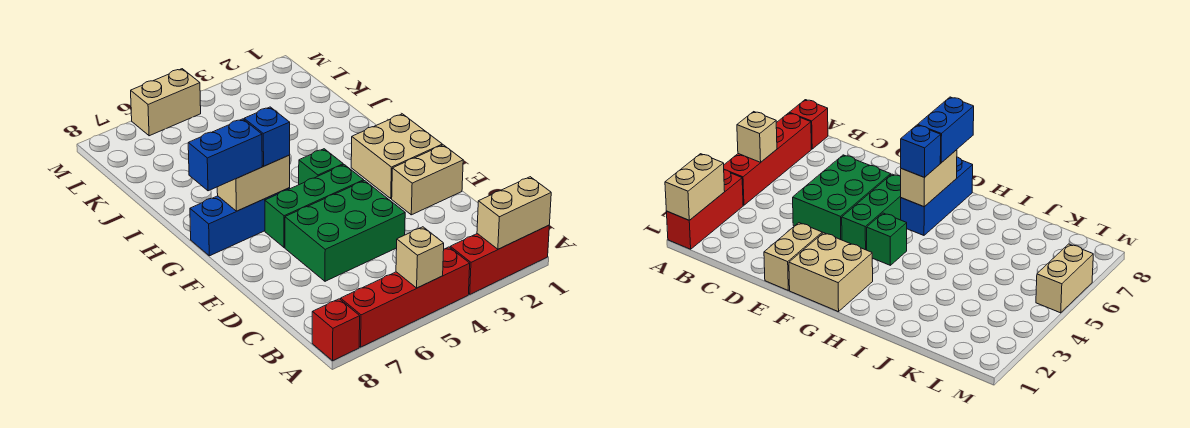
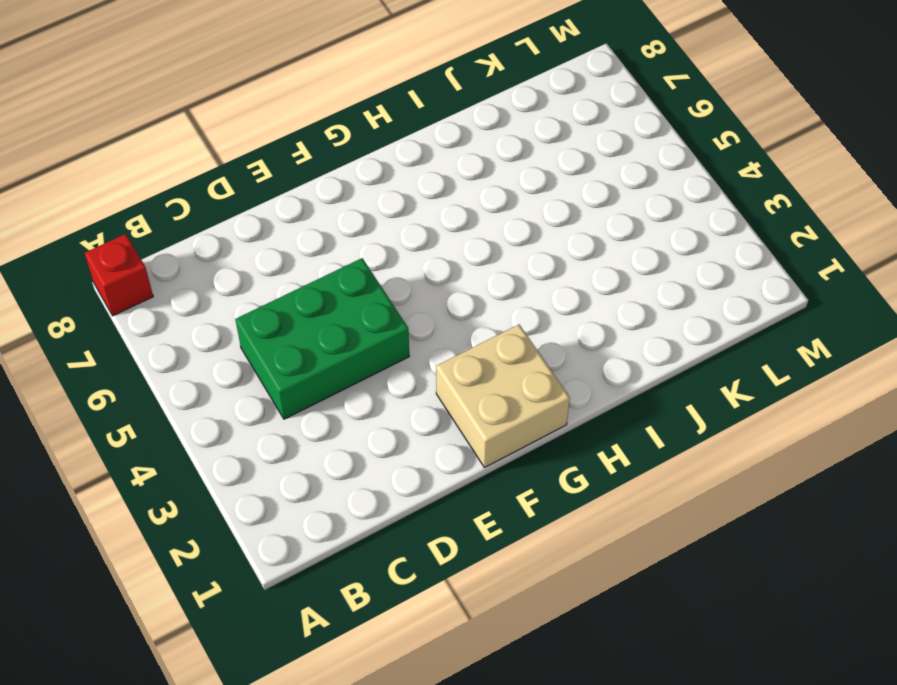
green 2x3 brick [235,258,409,419] -> green 2x3 brick turned to [285,181,405,281]
none -> red 1x3 brick [450,225,549,294]
none -> red 1x4 brick [341,247,470,347]
none -> tan 1x2 brick [392,145,463,215]

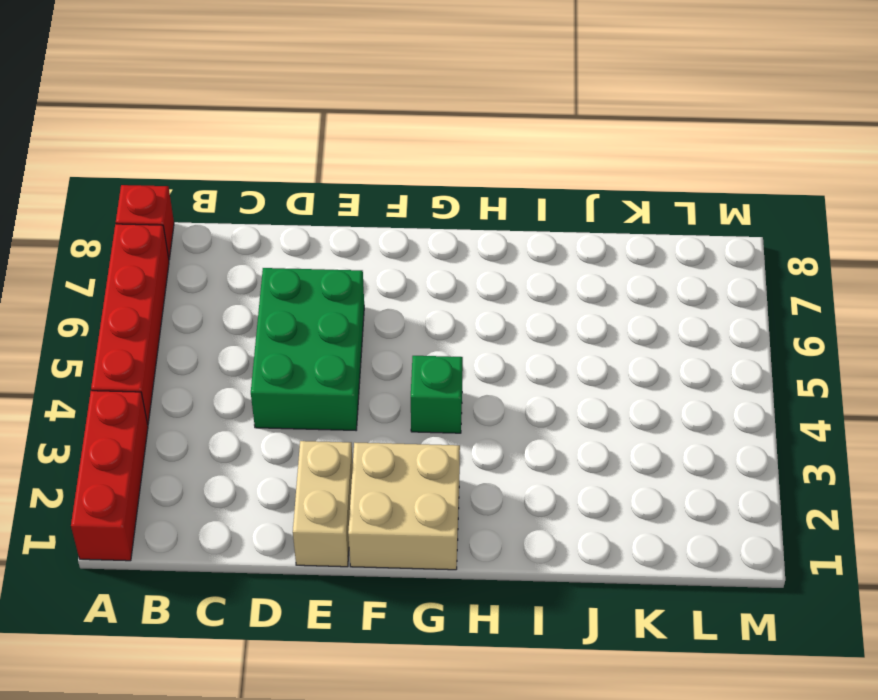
none -> green 1x3 brick [265,165,364,248]
none -> blue 1x3 brick [190,188,290,256]
none -> tan 1x2 brick [131,69,201,136]

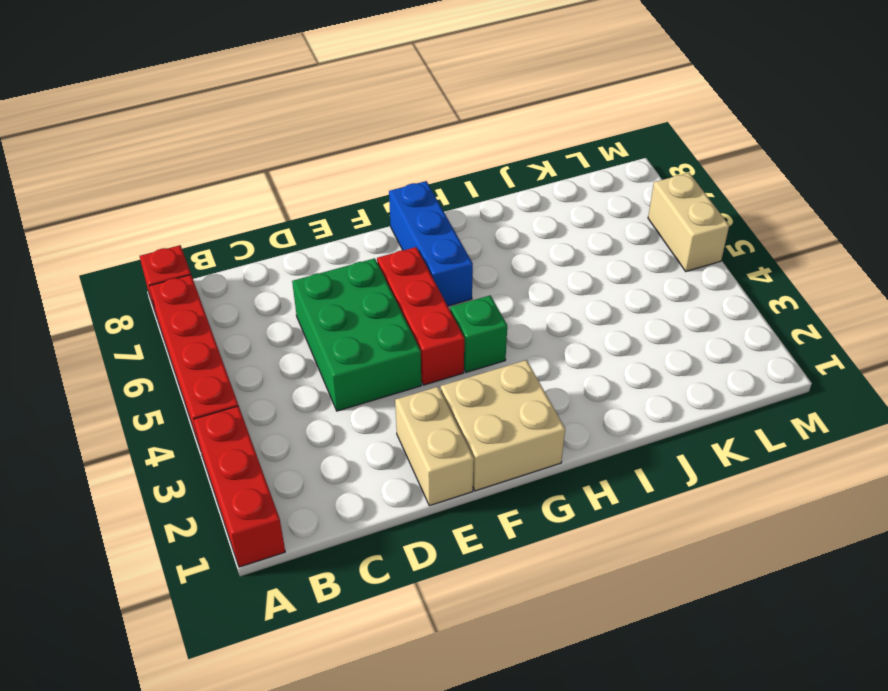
red 1x3 brick [377,247,464,385] -> green 1x3 brick [265,165,364,248]
none -> tan 1x2 brick [477,177,551,249]
none -> tan 1x1 brick [396,227,444,288]
none -> tan 1x2 brick [217,155,290,211]

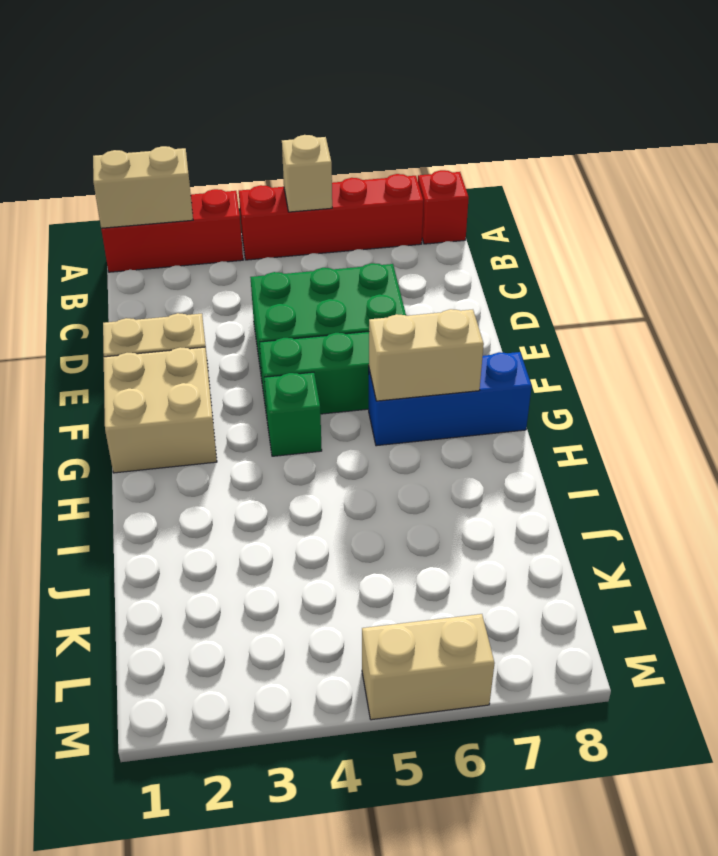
none -> blue 1x1 brick [244,107,290,166]
none -> blue 1x2 brick [188,119,262,191]

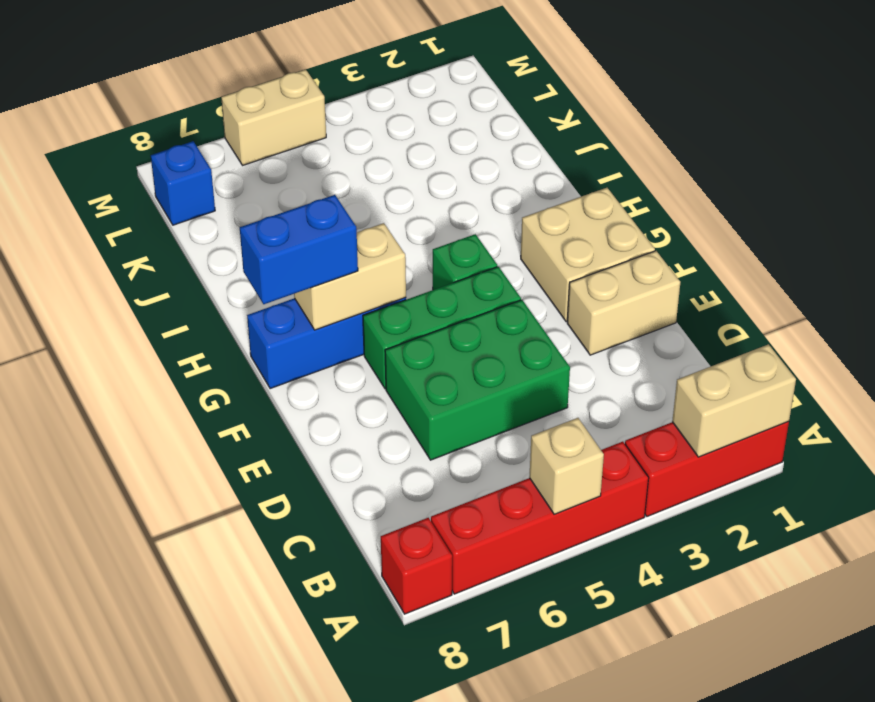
blue 1x1 brick [151,141,215,225] -> blue 1x1 brick moved to [244,107,290,166]

